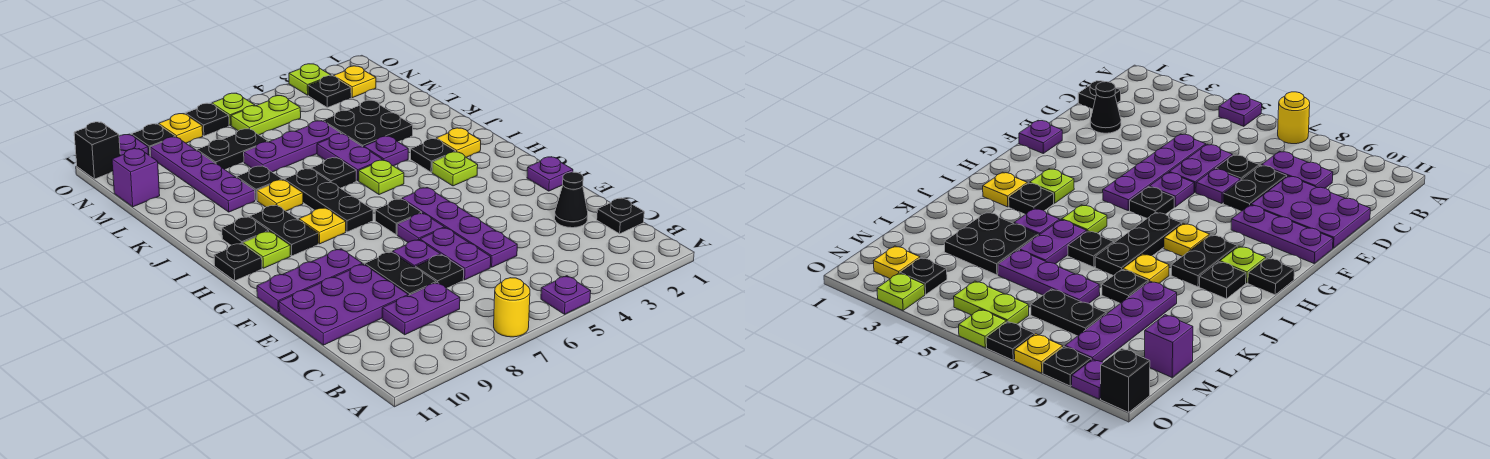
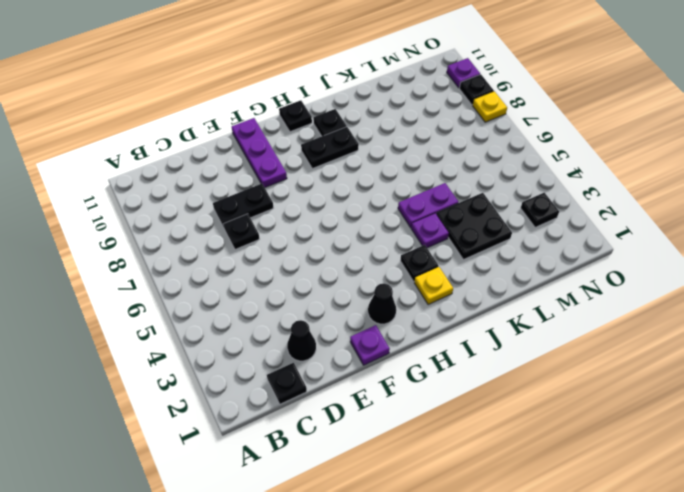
black 1x1 cone [368,283,396,324] -> none
none -> purple 1x1 plate [541,276,591,314]
none -> yellow 1x1 round brick [494,278,530,337]
none -> purple 1x2 plate [382,282,460,335]
none -> purple 1x4 plate [402,188,517,267]

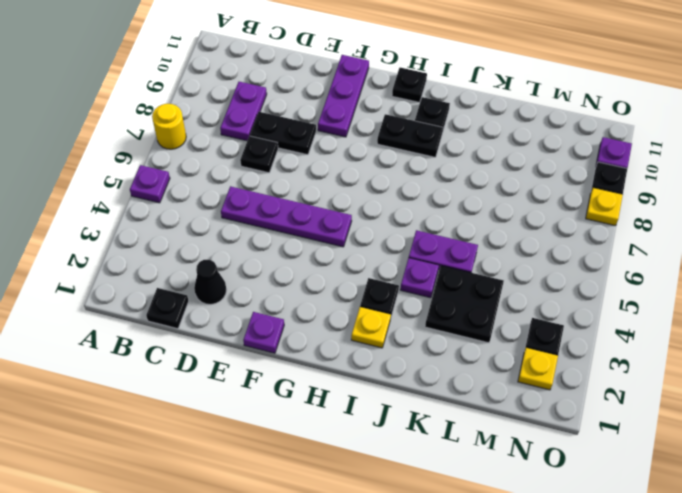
none -> purple 1x2 plate [420,228,491,280]
none -> purple 2x3 plate [279,264,408,345]
none -> purple 1x1 plate [393,239,440,267]
none -> purple 1x1 plate [397,213,444,242]

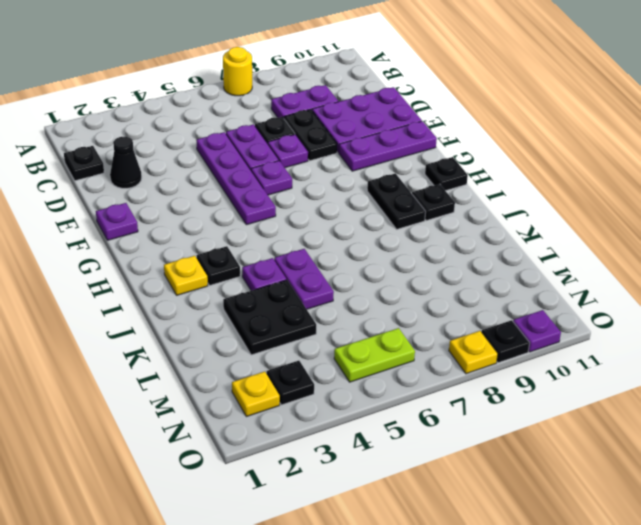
none -> purple 1x1 plate [541,276,591,314]
none -> black 1x1 plate [375,199,422,235]
none -> lime 1x1 plate [432,152,478,186]
none -> black 1x3 plate [284,169,373,232]

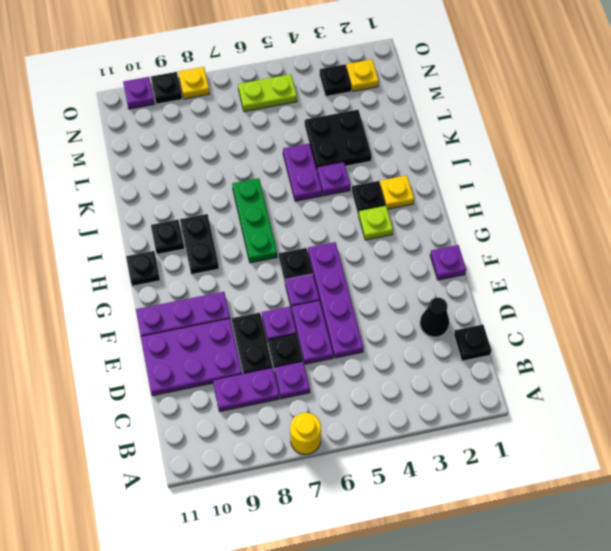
purple 1x1 plate [274,362,310,399] -> purple 1x1 plate moved to [541,276,591,314]
green 1x3 plate [232,178,277,263] -> black 1x3 plate [284,169,373,232]
none -> yellow 1x1 plate [299,208,346,244]
none -> lime 1x1 plate [243,231,290,268]
none -> lime 1x1 plate [359,160,404,195]
none -> black 1x1 plate [311,158,356,188]

